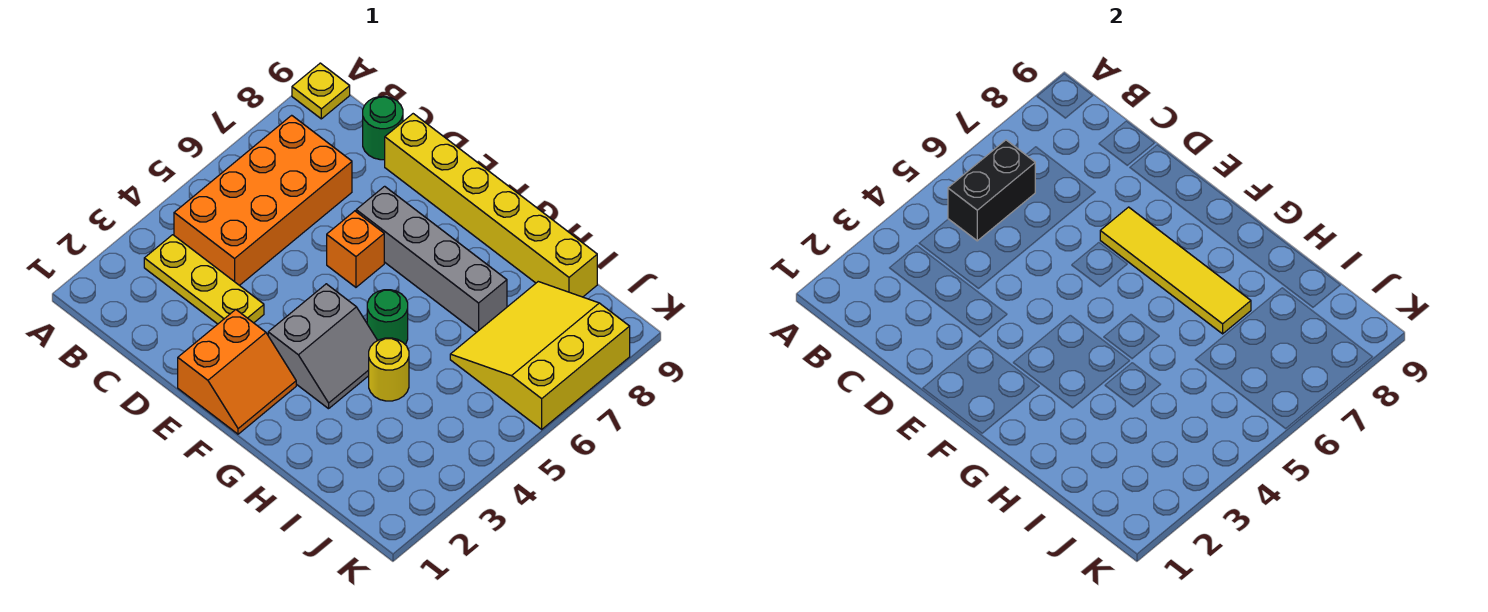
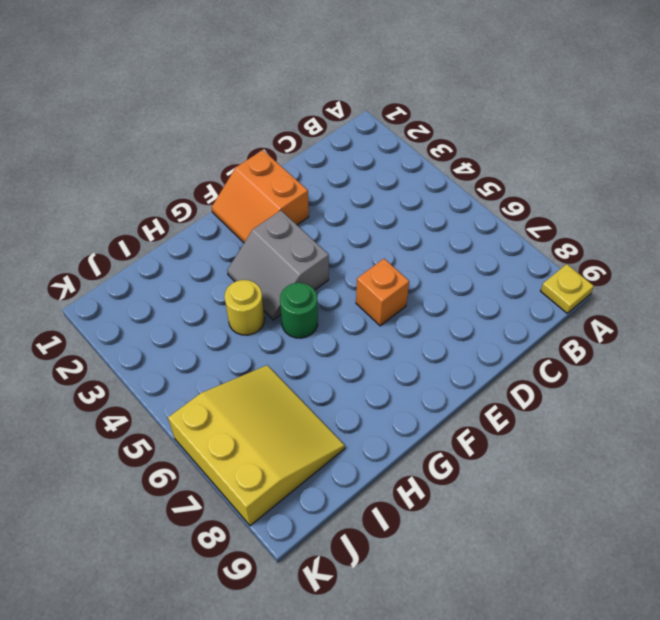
none -> yellow 1x3 plate [144,235,264,324]
none -> orange 2x4 brick [174,115,352,286]
none -> green 1x1 round brick [363,96,403,160]

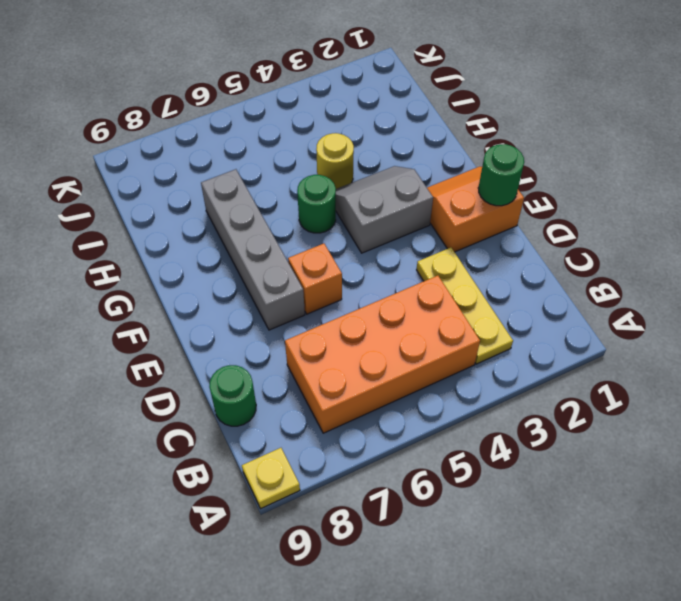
green 1x1 round brick [478,144,524,206] -> none
none -> yellow 1x6 brick [385,114,597,297]
none -> yellow 3x3 slope [450,282,630,429]
none -> black 1x2 brick [948,140,1035,241]

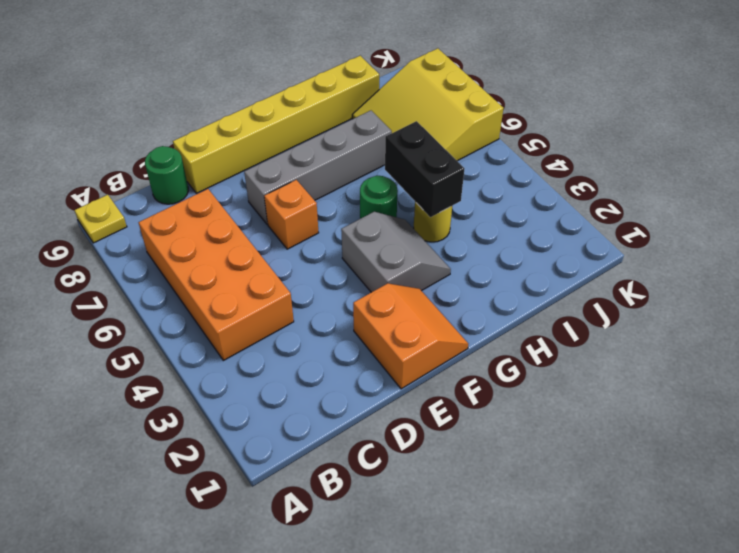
black 1x2 brick [385,121,464,217] -> black 1x2 brick moved to [948,140,1035,241]
none -> yellow 1x3 plate [144,235,264,324]
none -> yellow 1x4 tile [1100,207,1251,334]

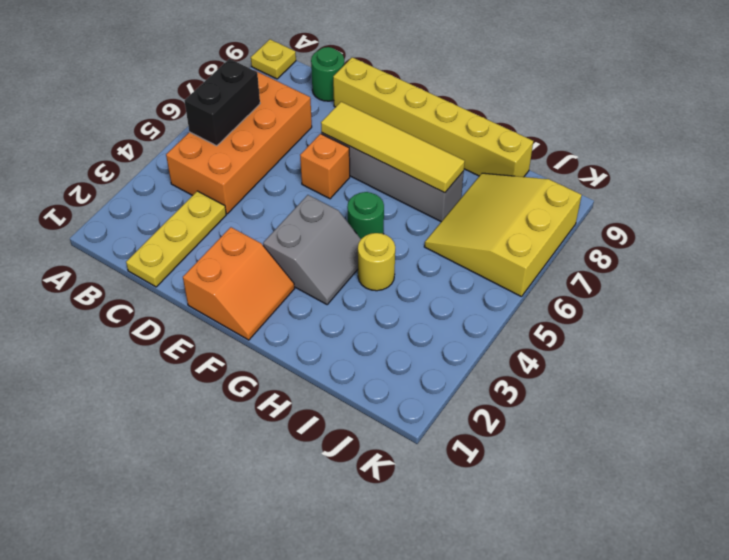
yellow 1x3 plate [126,191,226,287] -> yellow 1x3 plate turned to [144,235,264,324]

